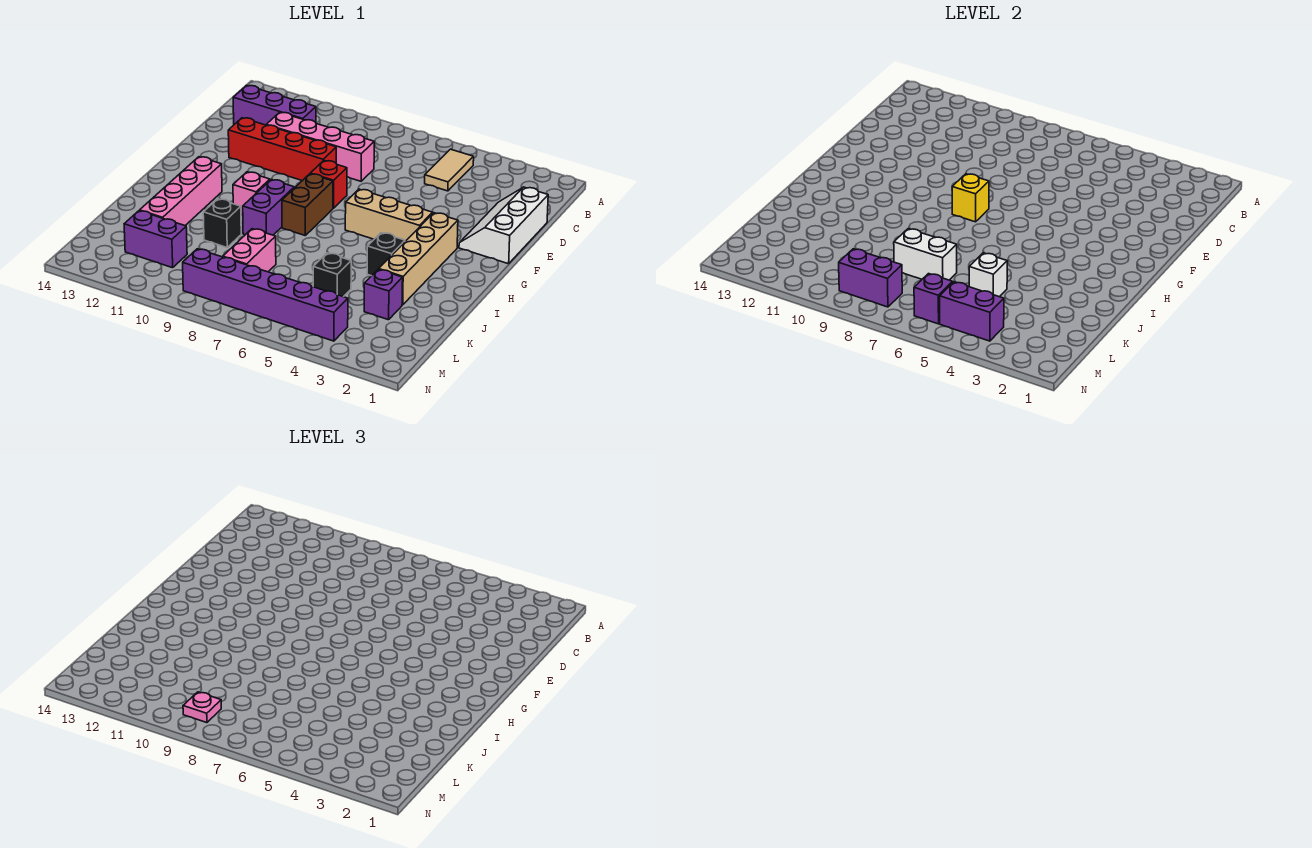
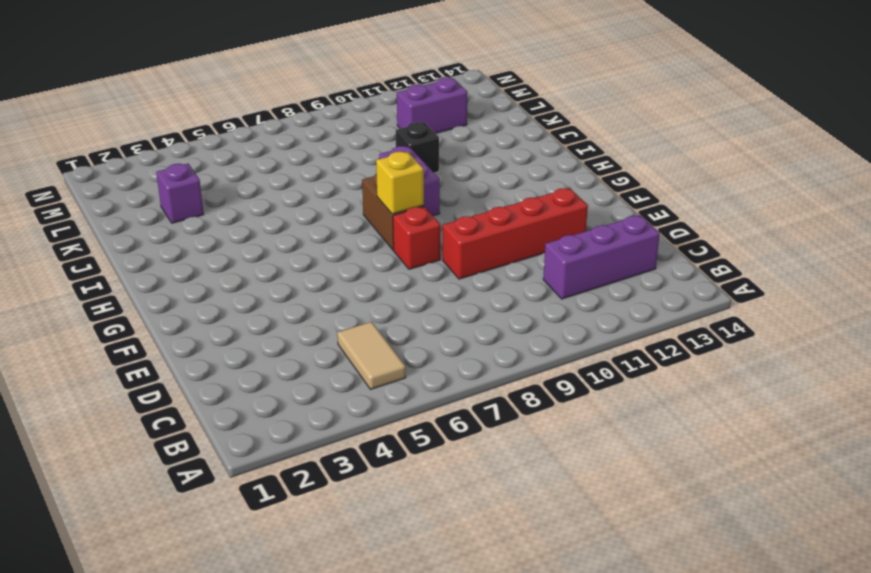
none -> white 2x3 slope [459,187,548,264]
none -> pink 1x4 brick [267,112,374,181]
none -> tan 1x4 brick [379,213,458,305]

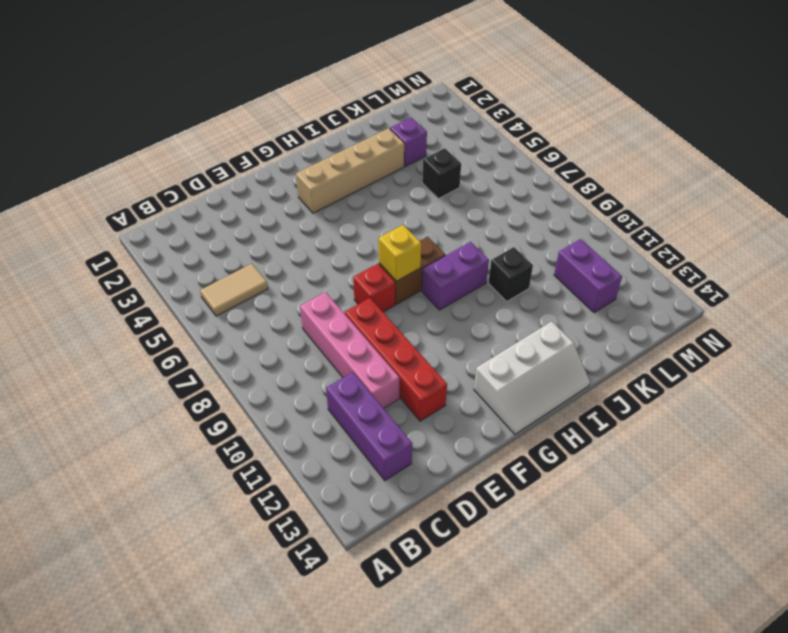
white 2x3 slope [474,321,590,434] -> white 2x3 slope moved to [459,187,548,264]
none -> tan 1x3 brick [345,189,433,241]
none -> pink 1x1 brick [233,172,270,215]
none -> pink 1x4 brick [140,157,222,225]

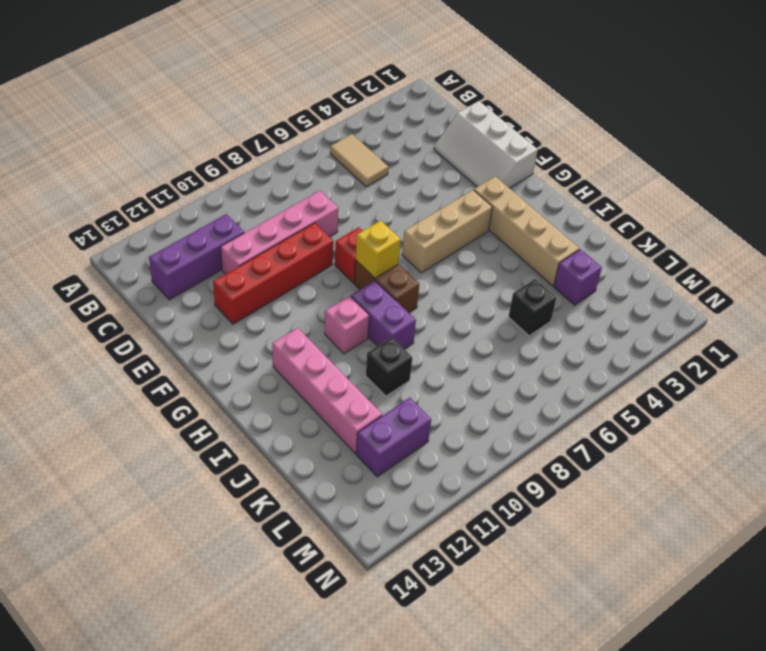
none -> black 1x1 brick [367,233,405,276]
none -> pink 1x2 brick [223,229,276,272]
none -> purple 1x6 brick [183,249,348,341]

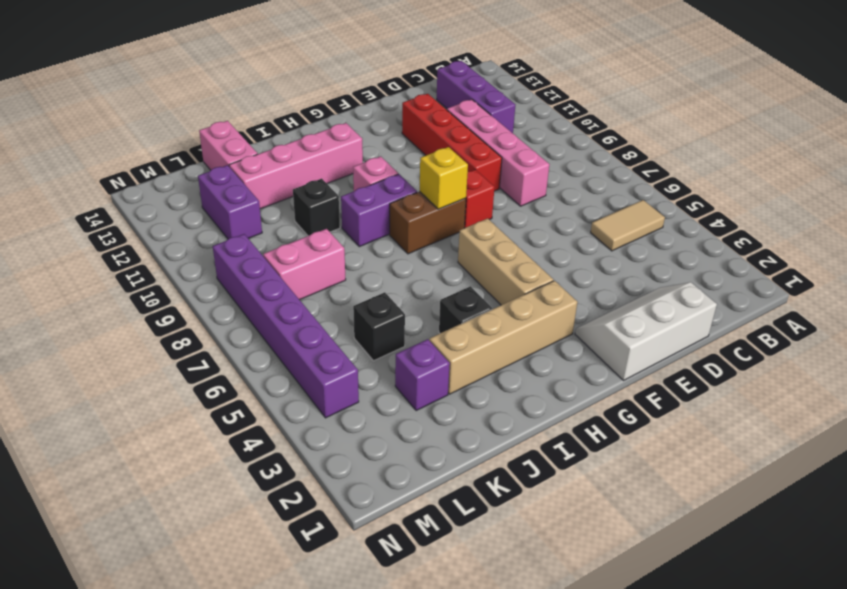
pink 1x2 brick [199,121,258,170] -> none
none -> white 1x1 brick [969,253,1007,297]
none -> white 1x2 brick [894,229,957,280]
none -> purple 1x2 brick [940,282,1004,341]

